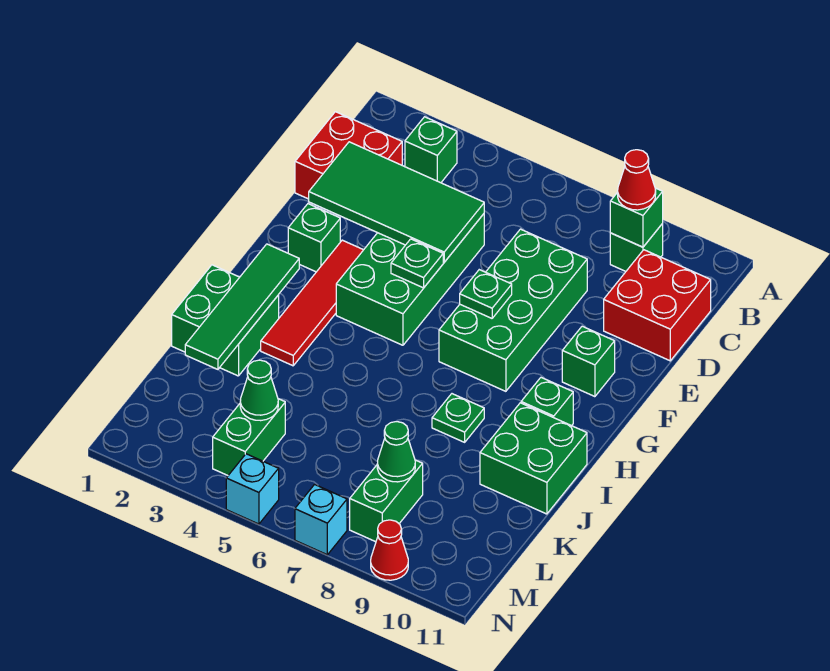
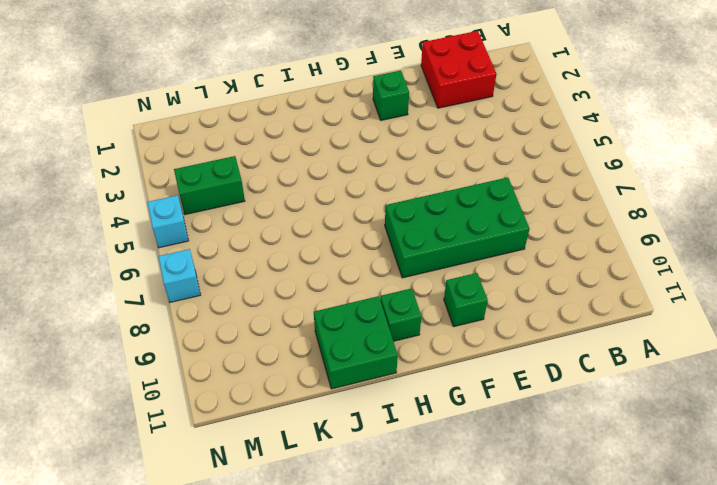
none -> green 1x1 brick [405,117,457,183]
none -> green 1x1 brick [610,224,663,271]
none -> red 2x2 brick [604,250,711,361]

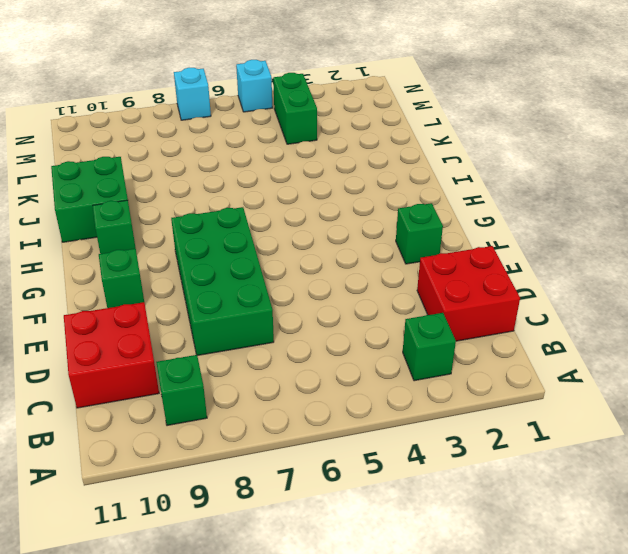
none -> green 2x4 brick [336,214,484,345]
none -> red 1x4 tile [261,240,363,366]
none -> green 2x2 brick [172,265,279,376]

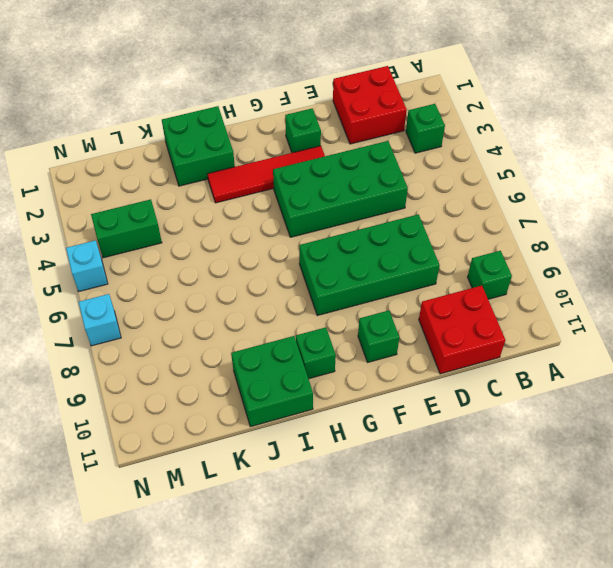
none -> green 1x1 plate [432,394,484,442]
none -> green 1x2 brick [350,460,423,542]
none -> red 1x1 cone [371,520,408,580]

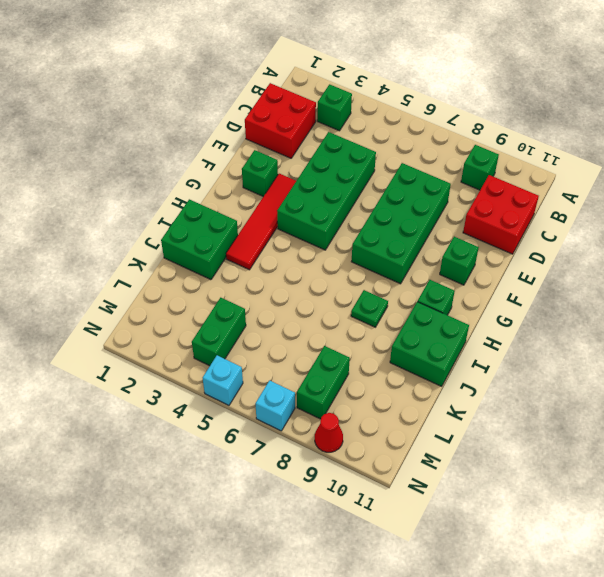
none -> green 1x1 brick [610,188,663,247]
none -> green 2x4 tile [309,142,484,262]
none -> green 1x1 plate [391,239,443,288]

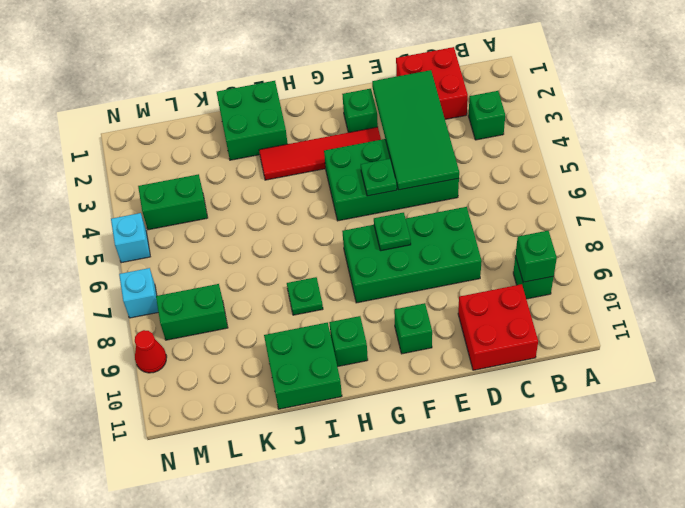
none -> green 1x4 tile [185,244,299,369]
none -> green 1x1 cone [240,360,278,421]
none -> green 1x1 cone [377,422,415,482]

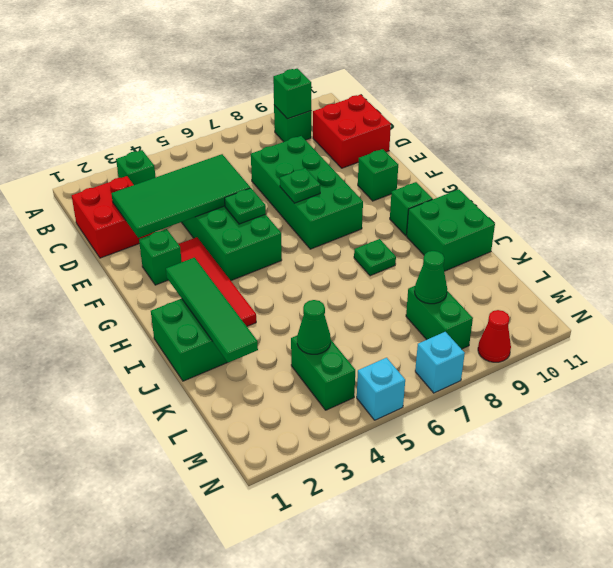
none -> red 1x1 cone [618,150,656,210]

